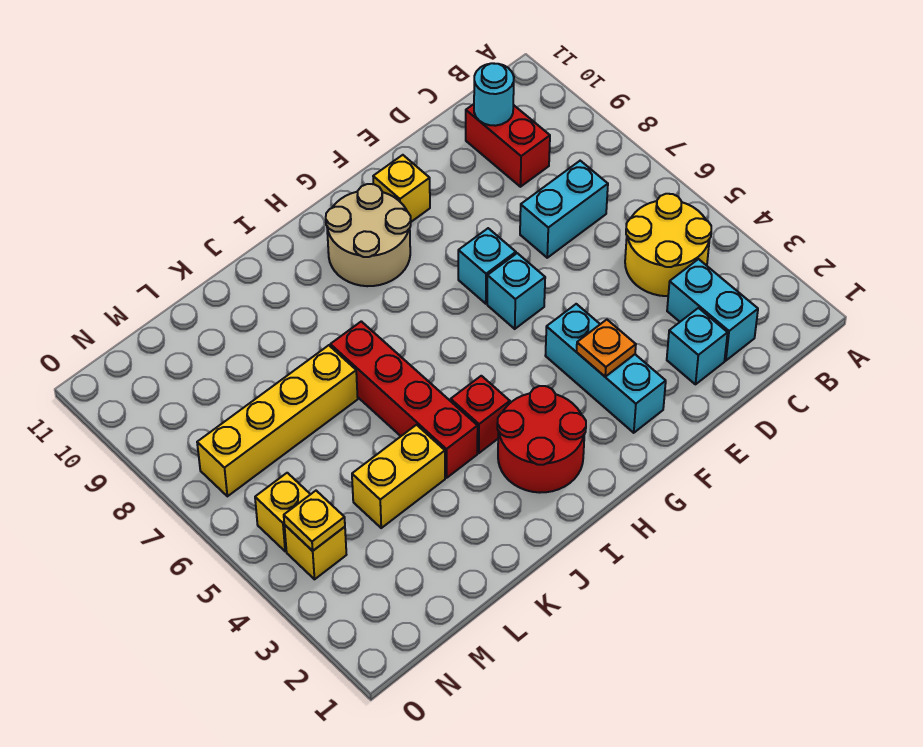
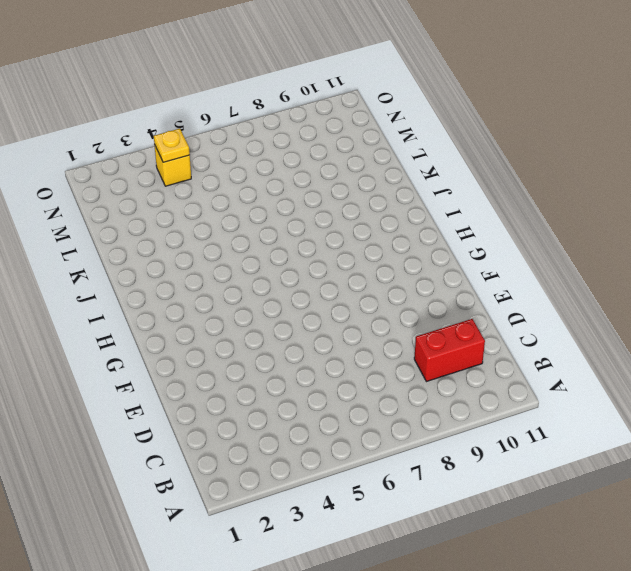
none -> yellow 2x2 round brick [625,194,711,296]
none -> cyan 1x2 brick [667,259,758,361]
none -> cyan 1x2 brick [520,161,608,258]

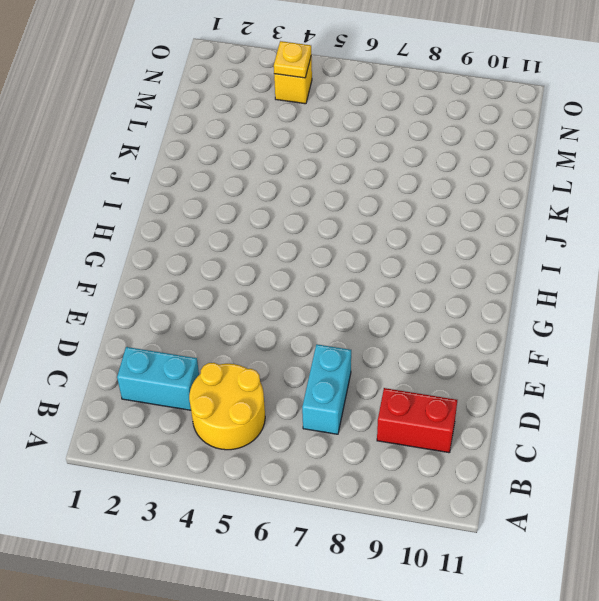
none -> cyan 1x1 brick [667,308,728,384]
none -> cyan 1x3 brick [545,304,666,433]
none -> cyan 1x1 brick [487,253,545,329]

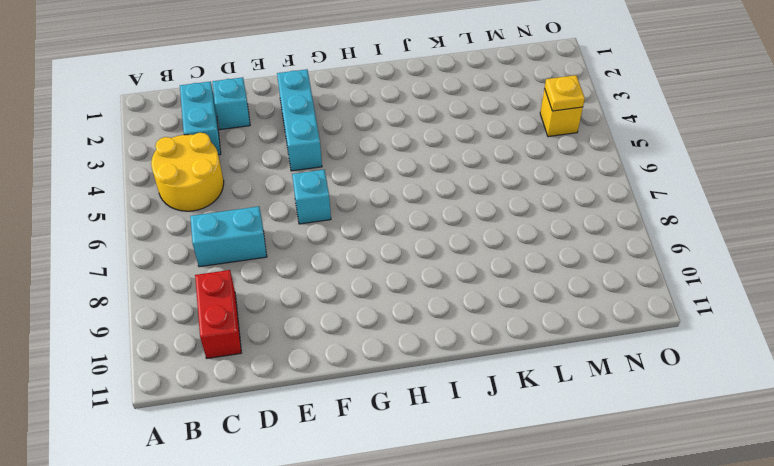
none -> cyan 1x1 brick [458,228,516,304]
none -> yellow 1x1 brick [373,155,430,222]
none -> tan 2x2 round brick [326,184,411,286]

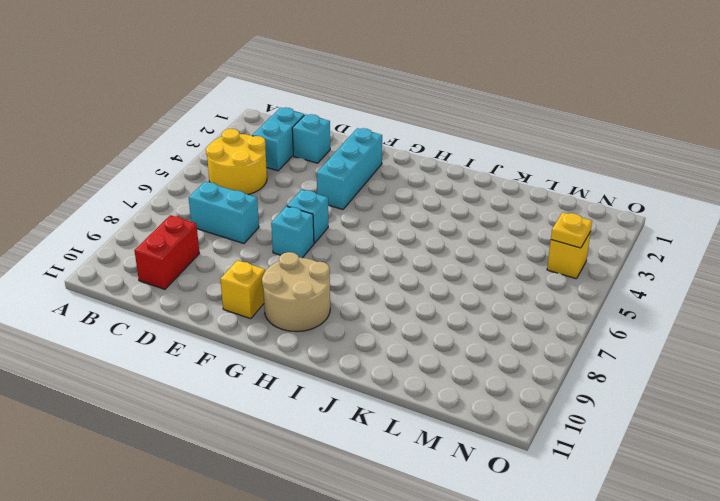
none -> red 2x2 round brick [497,386,586,493]
none -> red 1x1 brick [451,376,510,453]
none -> red 1x4 brick [330,321,478,478]

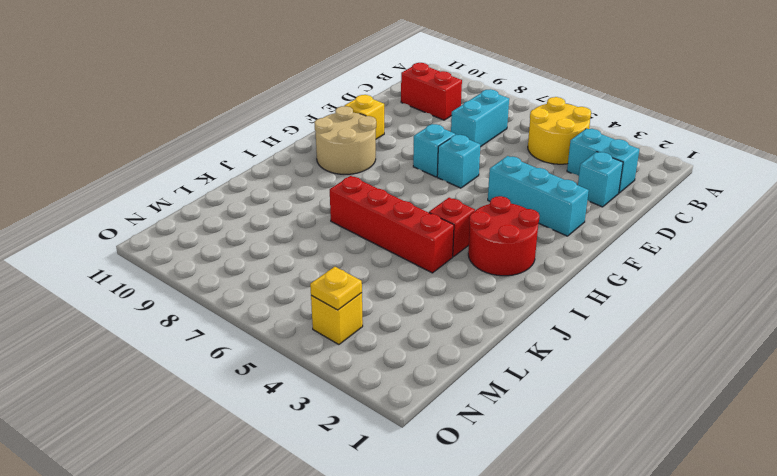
none -> yellow 1x2 brick [352,425,445,528]
none -> yellow 1x4 brick [197,345,358,496]
none -> yellow 1x1 brick [255,473,310,551]

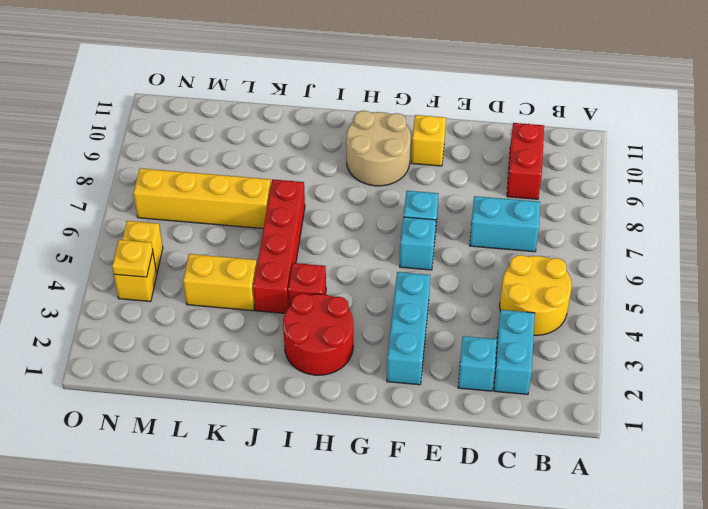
none -> cyan 1x1 round brick [474,63,514,126]
none -> orange 1x1 plate [577,320,636,377]

